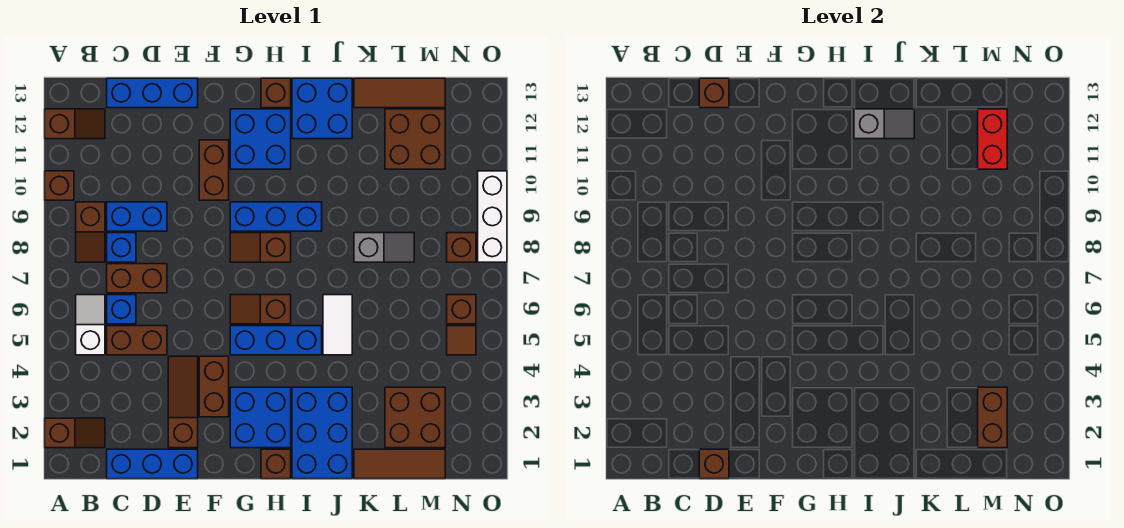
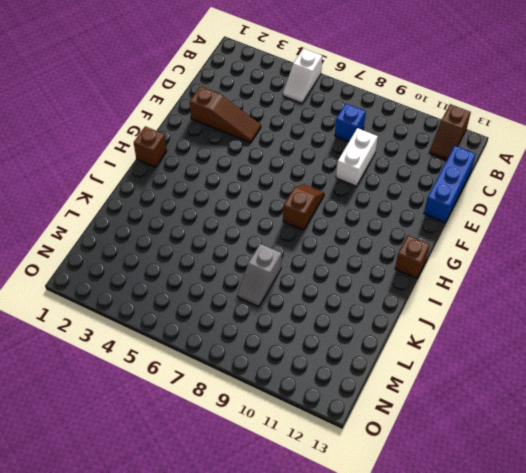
white 1x2 slope [283,49,322,103] -> white 1x2 slope turned to [76,295,105,355]
white 1x2 brick [336,128,378,186] -> blue 1x2 brick [107,202,167,231]
none -> brown 1x2 slope [45,418,105,448]
none -> brown 1x1 brick [45,171,74,200]
none -> brown 1x2 slope [76,202,105,262]
none -> blue 1x3 brick [107,449,198,479]

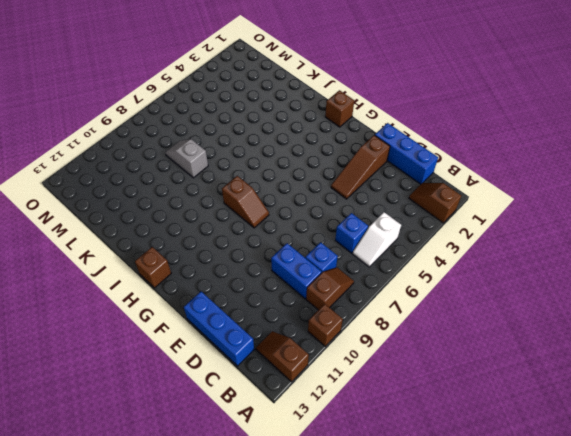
none -> brown 1x2 brick [107,326,167,355]
none -> brown 1x2 brick [107,264,167,293]
none -> brown 1x2 brick [199,356,229,417]
none -> brown 1x2 brick [199,140,229,200]

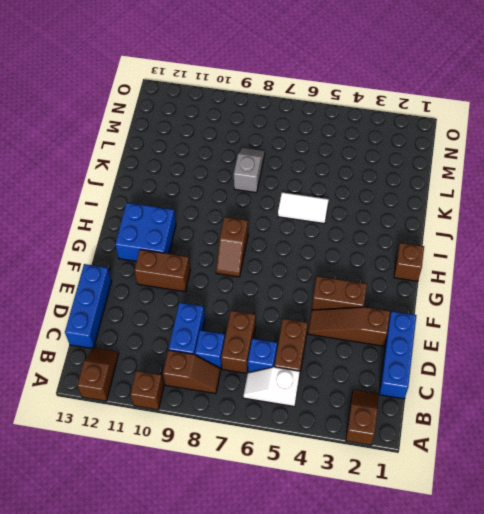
none -> blue 2x2 brick [230,387,291,448]
none -> blue 1x3 brick [230,326,322,355]
none -> brown 1x2 slope [230,295,291,324]
none -> blue 1x3 brick [230,202,322,231]

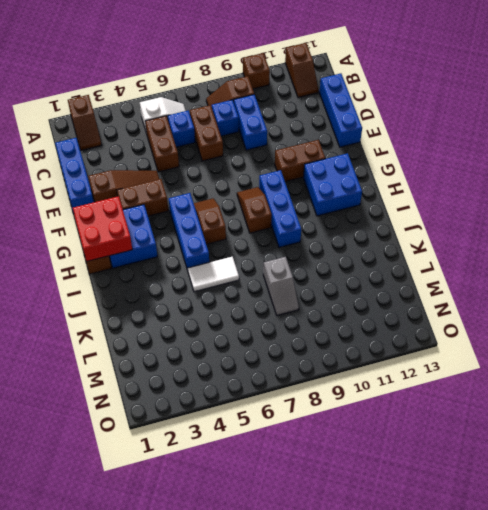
red 2x2 brick [73,196,132,262] -> none
none -> brown 1x1 brick [261,78,291,108]
none -> blue 2x3 brick [292,387,352,479]
none -> blue 2x2 brick [292,78,352,139]
none -> brown 1x3 tile [354,449,445,479]

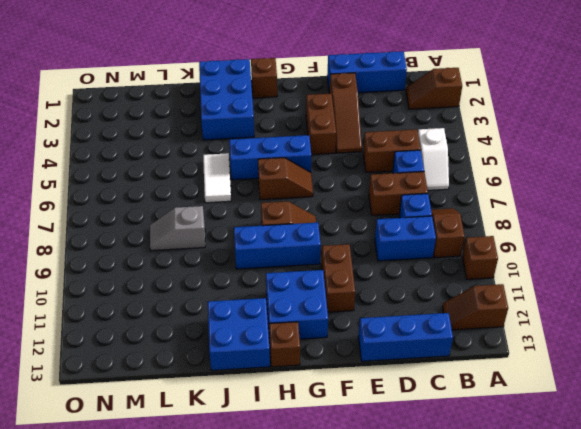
none -> blue 2x2 brick [230,387,291,448]
none -> brown 1x3 tile [354,449,445,479]
none -> brown 1x3 tile [354,78,445,108]
none -> brown 2x2 brick [385,387,445,448]

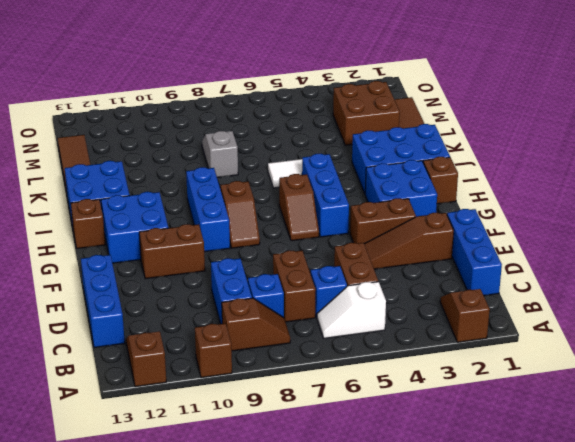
none -> brown 2x2 brick [385,109,445,169]
none -> brown 1x1 tile [447,326,476,355]
none -> brown 1x1 brick [447,295,476,324]
none -> brown 1x1 brick [447,233,476,262]

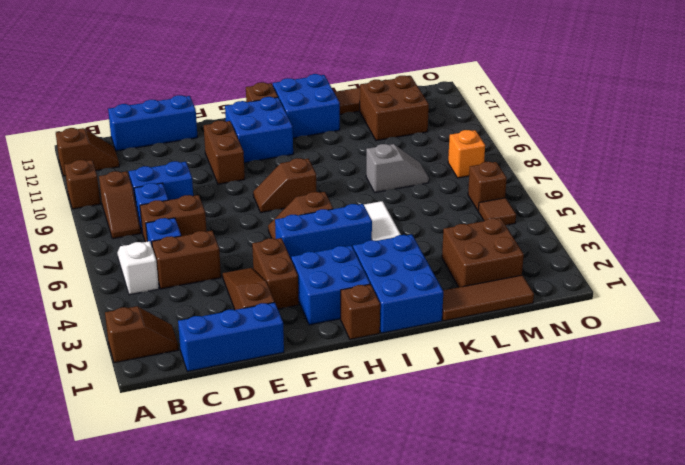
orange 1x1 brick [448,130,485,178] -> brown 1x1 brick [447,233,476,262]
none -> blue 1x3 brick [230,202,322,231]
none -> white 1x3 brick [478,171,507,262]
none -> brown 1x1 brick [699,449,729,479]
none -> brown 1x1 brick [699,78,729,108]

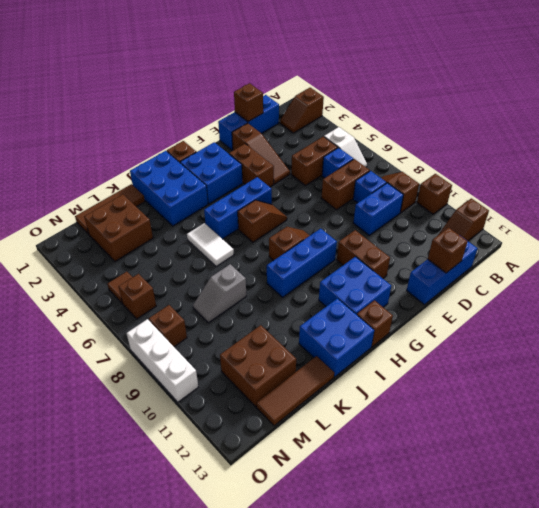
none -> grey 1x2 slope [854,109,914,139]
none -> brown 1x2 brick [978,387,1007,448]
none -> red 1x2 brick [978,109,1007,169]

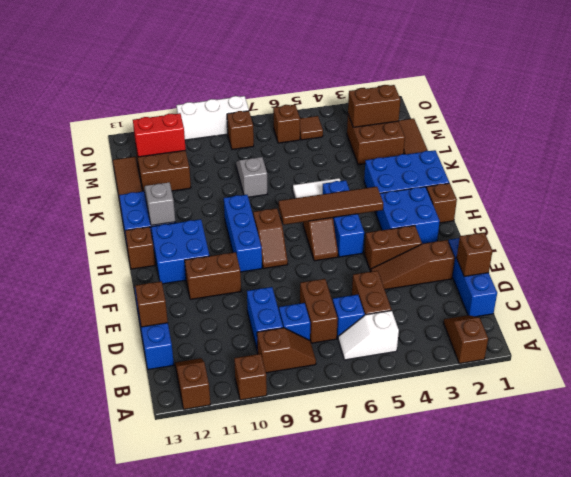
brown 1x4 tile [279,187,383,225] -> none

